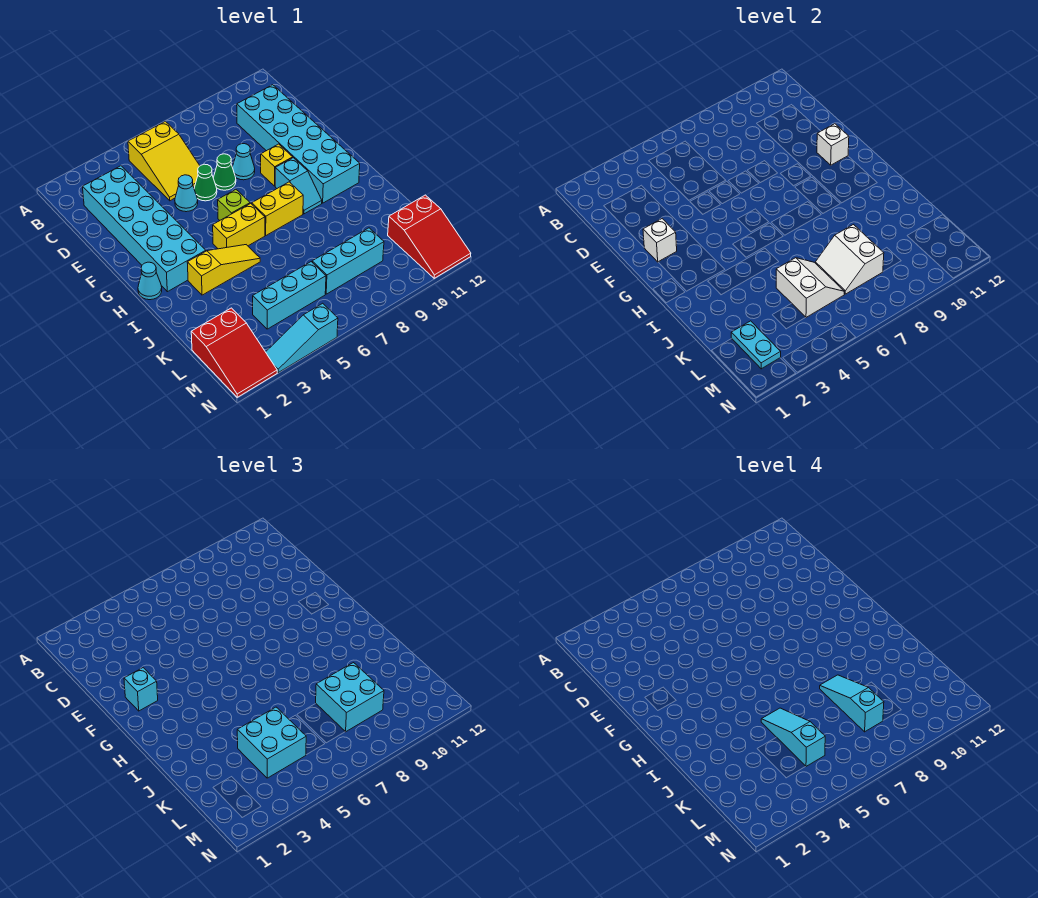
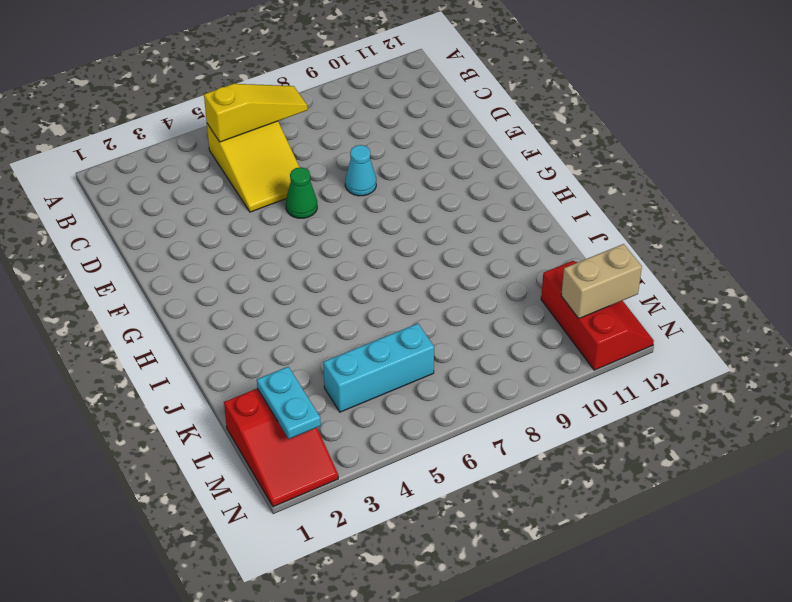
yellow 1x3 slope [204,84,308,142] -> yellow 1x3 slope moved to [187,245,260,295]
red 2x3 slope [541,261,654,370] -> red 2x3 slope turned to [388,195,471,278]
tan 1x2 brick [561,244,642,318] -> none
none -> cyan 2x6 brick [83,166,206,292]
none -> cyan 2x6 brick [237,85,360,203]
none -> cyan 1x1 cone [175,175,198,212]

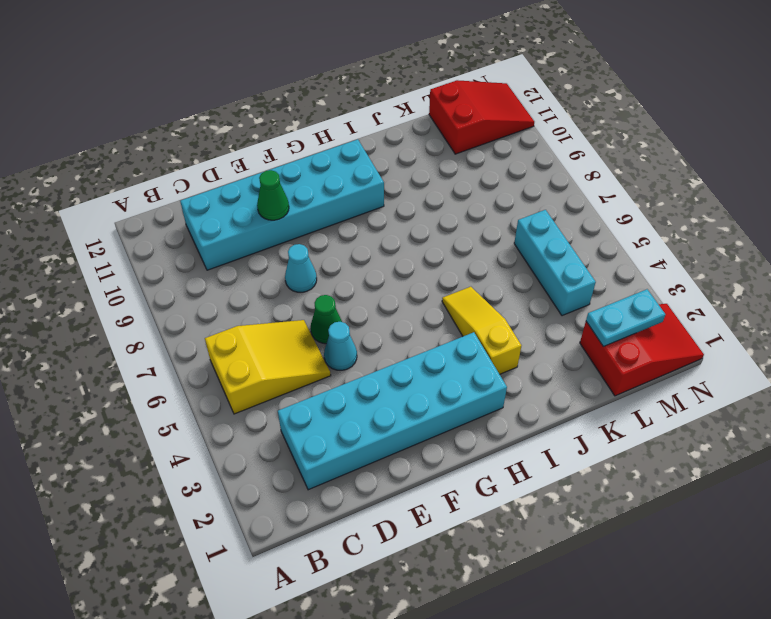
green 1x1 cone [257,170,289,220] -> green 1x1 cone moved to [213,154,236,190]
none -> yellow 1x1 brick [261,144,293,186]
none -> lime 1x1 brick [218,190,250,220]
none -> cyan 1x2 slope [275,158,322,214]

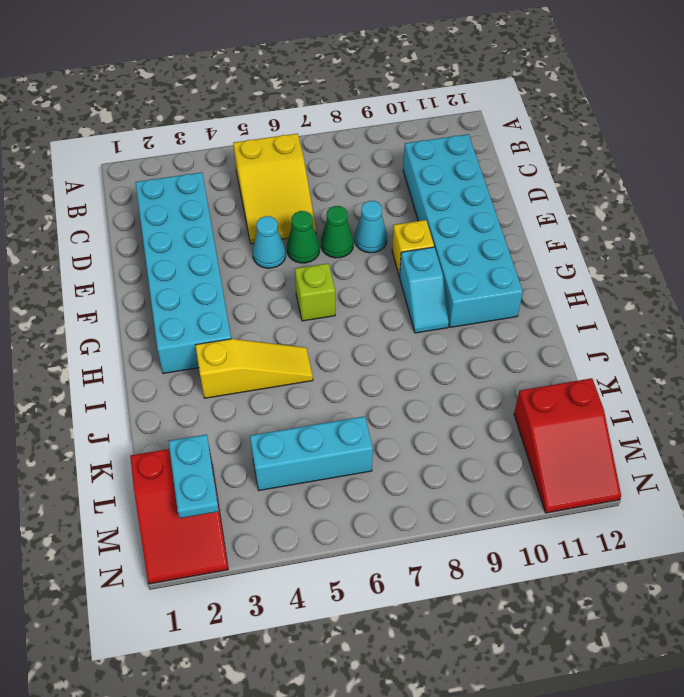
none -> cyan 1x1 cone [138,262,162,300]
none -> yellow 1x2 brick [213,203,265,249]
none -> yellow 1x2 brick [252,182,303,235]

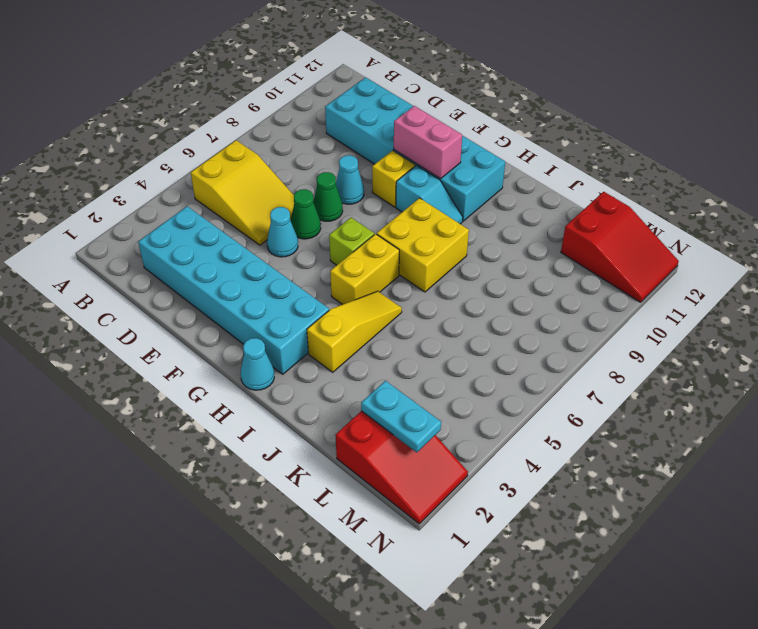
pink 1x2 brick [394,106,462,179] -> none
yellow 2x2 brick [377,198,469,292] -> yellow 1x2 brick [252,182,303,235]
none -> cyan 1x3 brick [253,262,326,329]
none -> cyan 1x3 brick [312,228,384,294]
none -> cyan 1x3 slope [266,303,338,373]

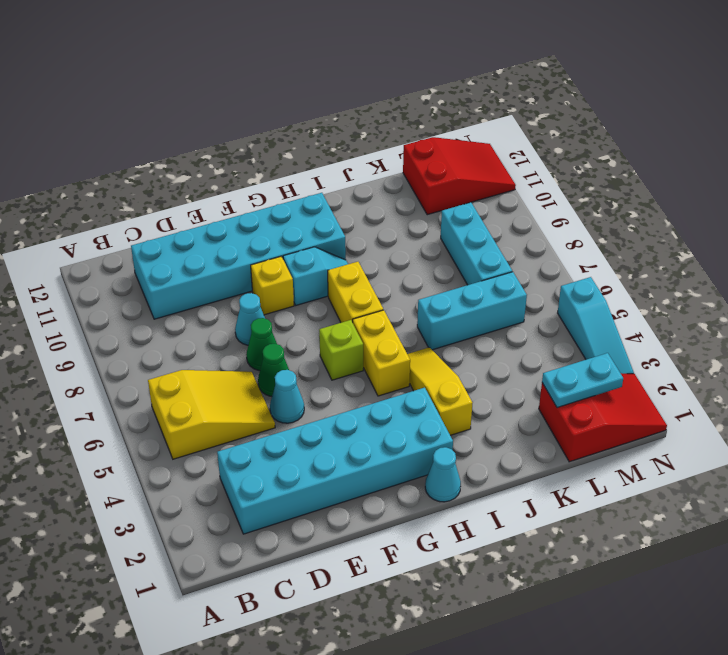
cyan 1x3 brick [417,272,527,350] -> cyan 1x3 brick turned to [253,262,326,329]
none -> white 1x1 brick [643,219,677,262]
none -> white 1x1 brick [817,124,849,165]
none -> white 2x2 slope [776,258,844,317]

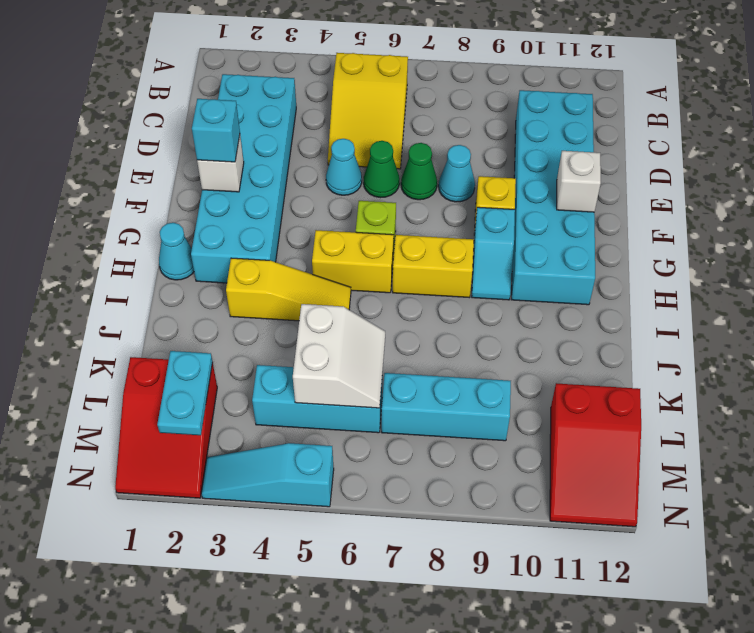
none -> white 2x2 slope [815,225,884,294]
none -> cyan 2x2 brick [237,707,306,778]
none -> cyan 2x2 brick [316,663,384,732]

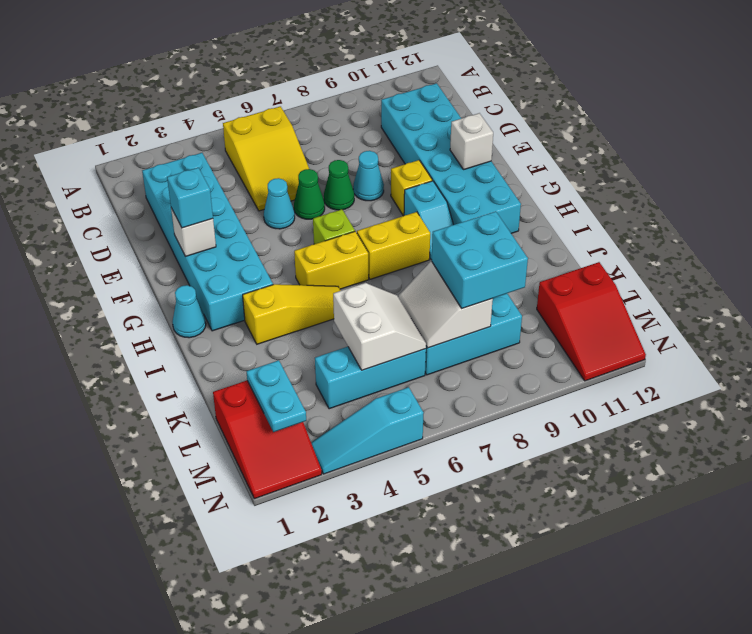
none -> cyan 2x2 brick [237,707,306,778]
none -> cyan 1x3 slope [761,708,825,766]
none -> cyan 1x3 slope [820,675,884,732]

